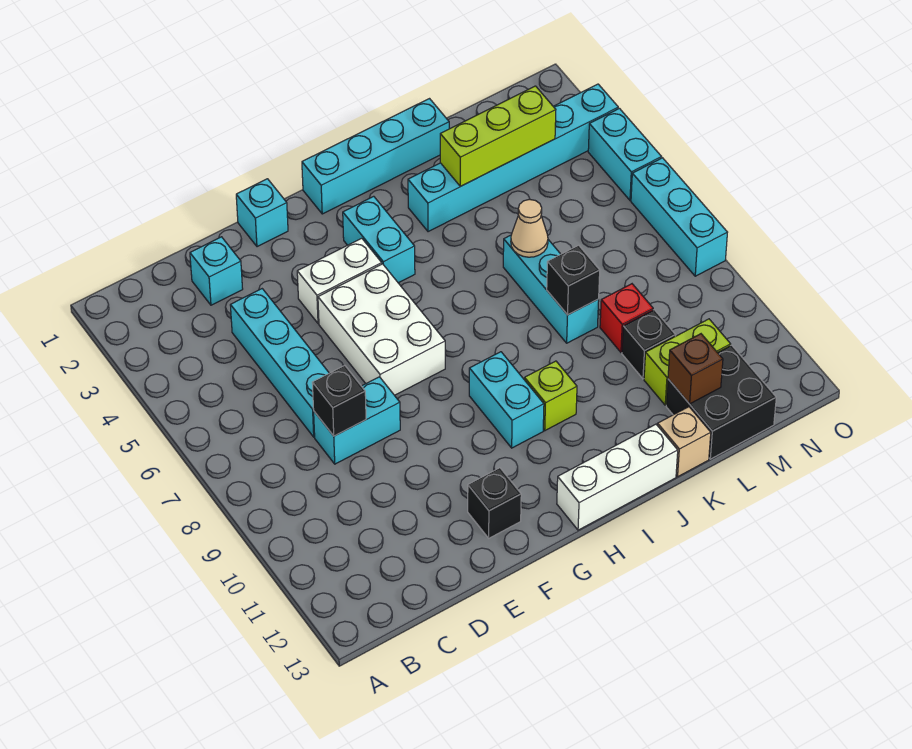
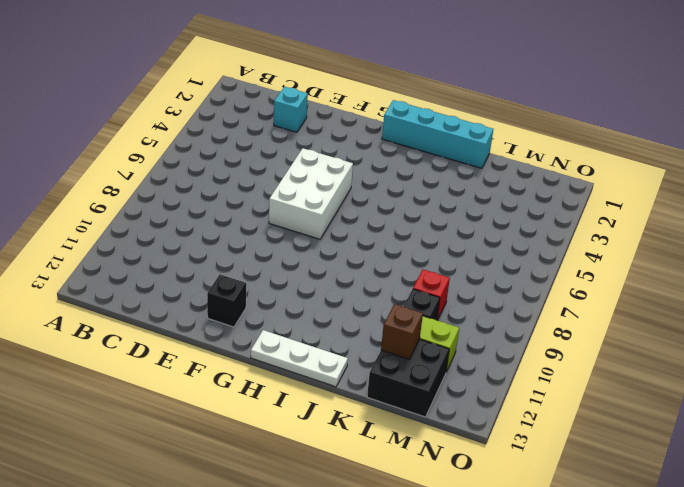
white 1x3 plate [251,330,348,387] -> white 1x3 brick [557,424,678,530]
none -> cyan 1x4 brick [230,289,329,437]
none -> cyan 1x2 brick [314,377,400,464]
none -> cyan 1x1 brick [236,179,288,247]

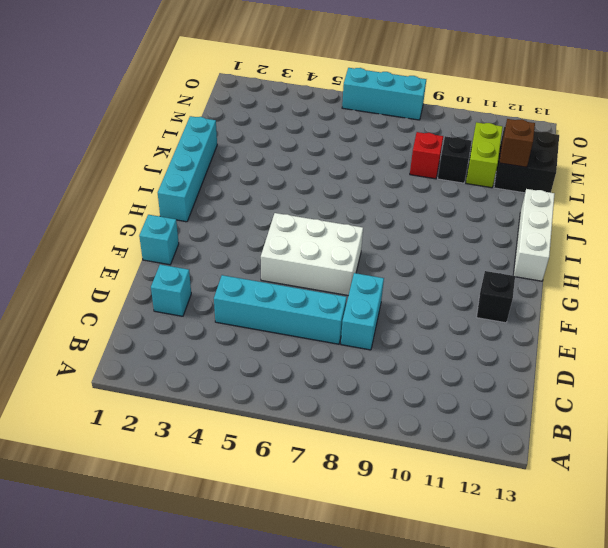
none -> white 1x2 brick [297,238,382,324]
none -> cyan 1x2 brick [343,196,415,283]
none -> cyan 1x2 brick [469,352,544,448]

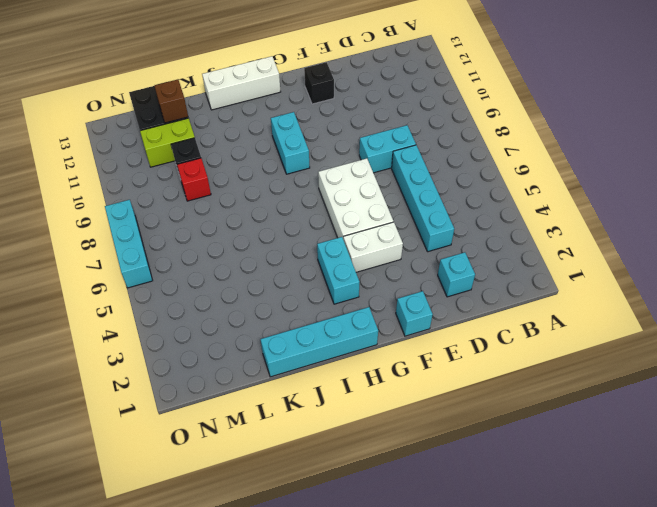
none -> lime 1x1 brick [524,361,577,430]
none -> cyan 1x6 brick [408,84,618,232]
none -> cyan 1x3 brick [503,235,599,343]

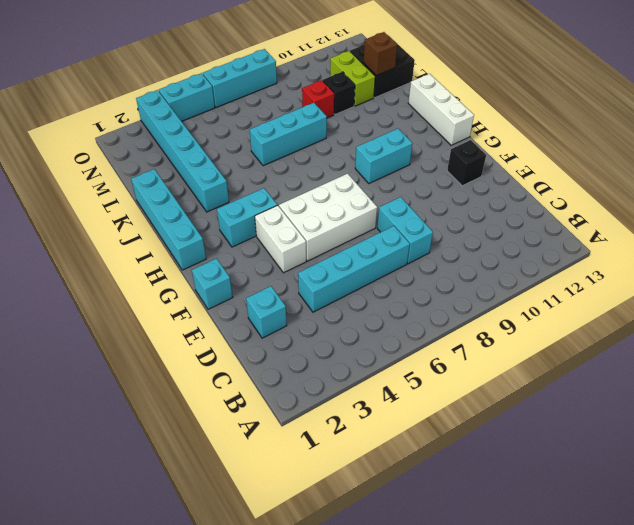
none -> lime 1x1 brick [524,361,577,430]
none -> tan 1x1 brick [658,407,711,477]
none -> black 1x1 brick [312,366,366,436]

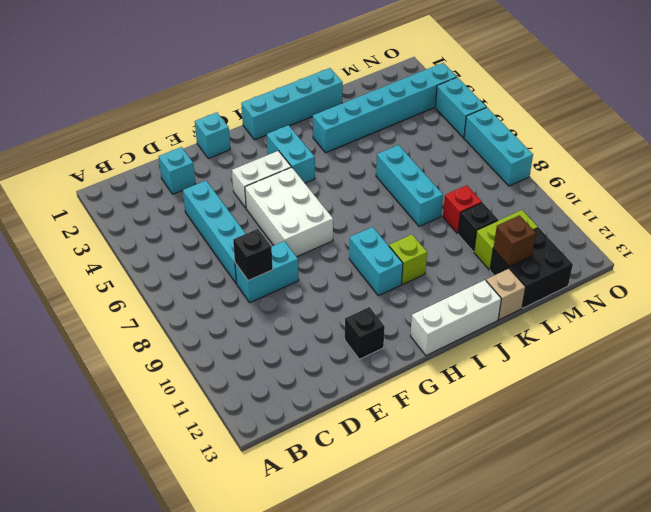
none -> lime 1x3 brick [440,86,556,186]
none -> tan 1x1 cone [511,199,548,257]
none -> black 1x1 brick [547,245,600,315]

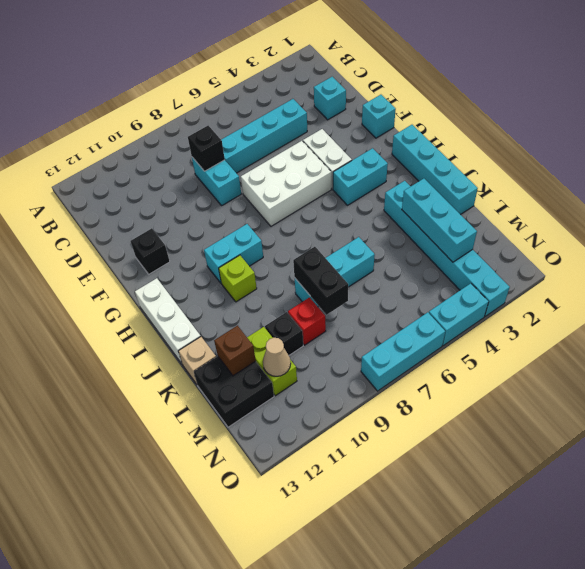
cyan 1x3 brick [402,179,477,262] -> lime 1x3 brick [440,86,556,186]
black 1x2 brick [293,247,348,315] -> black 1x1 brick [547,245,600,315]
tan 1x1 cone [263,338,291,376] -> tan 1x1 cone moved to [511,199,548,257]

